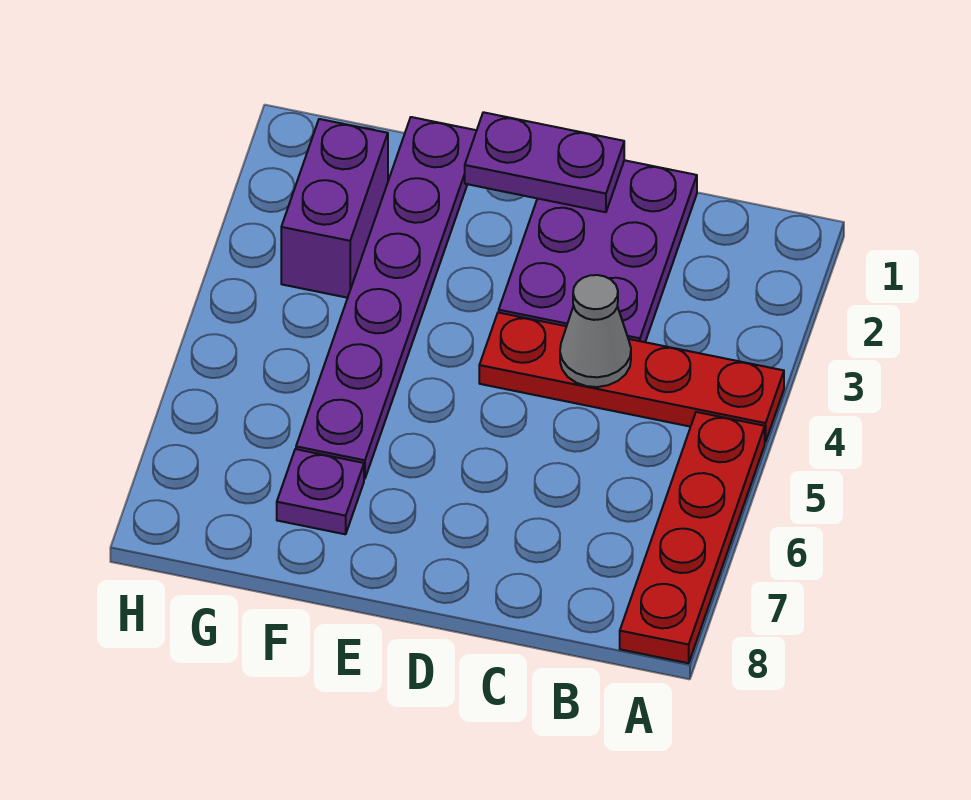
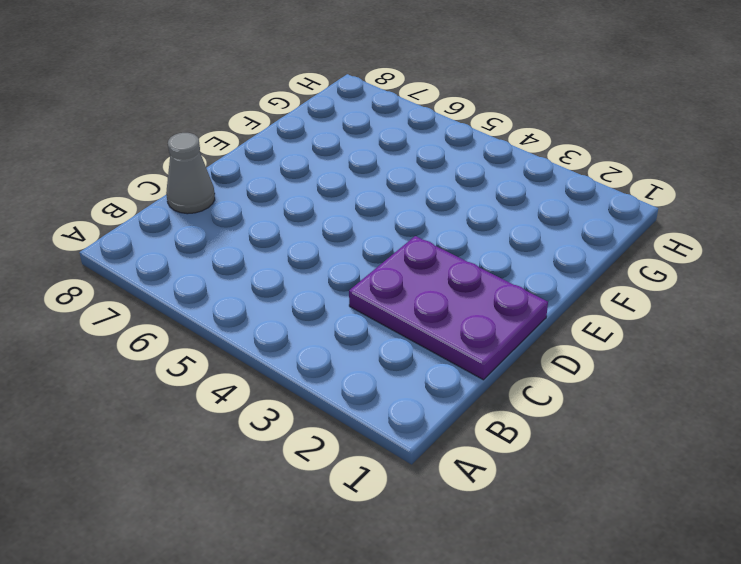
grey 1x1 cone [166,133,215,214] -> grey 1x1 cone moved to [560,275,631,387]
none -> red 1x4 plate [479,312,784,442]
none -> red 1x4 plate [620,412,765,663]

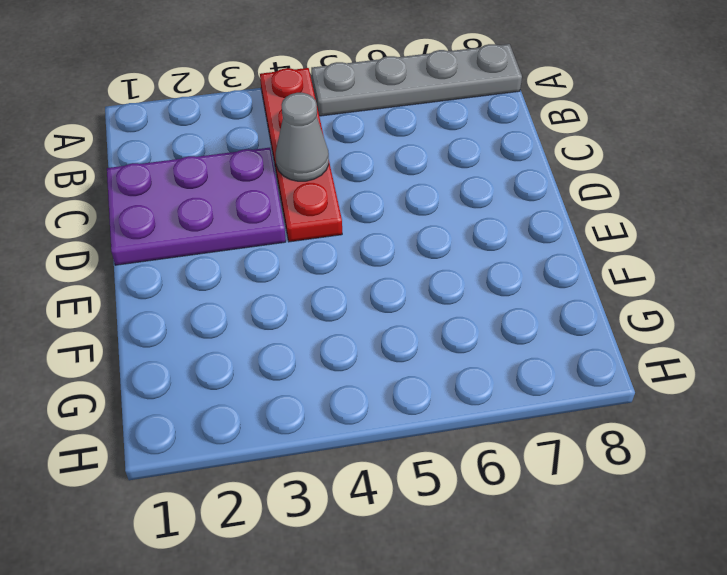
grey 1x4 plate [311,44,522,116] -> red 1x4 plate [620,412,765,663]
none -> purple 1x6 plate [296,117,477,479]
none -> purple 1x1 plate [277,449,364,534]

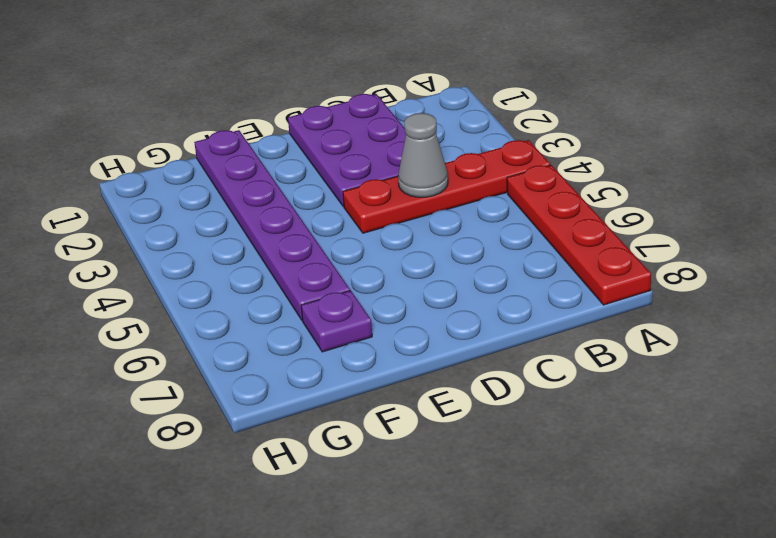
none -> purple 1x2 brick [281,119,388,298]
none -> purple 1x2 plate [465,112,624,212]

